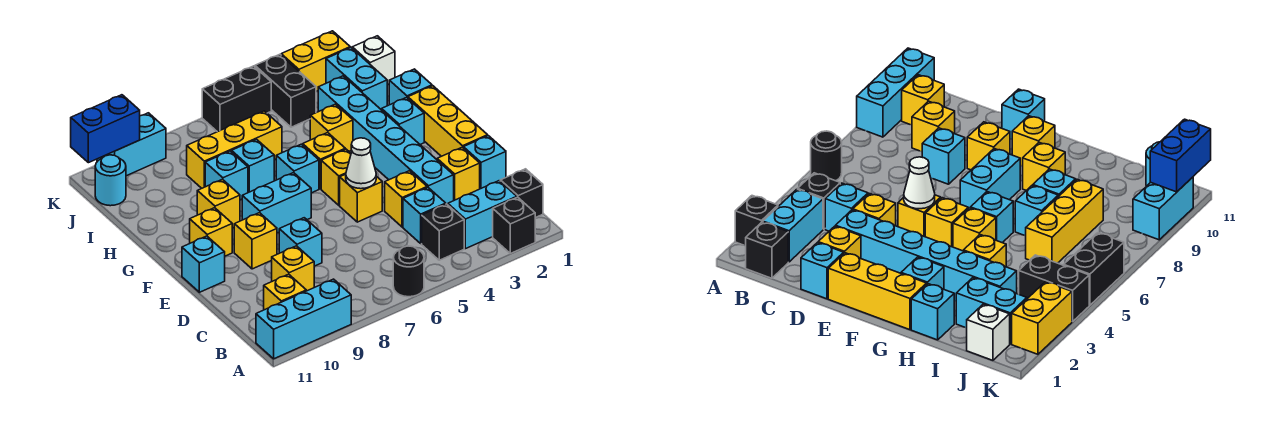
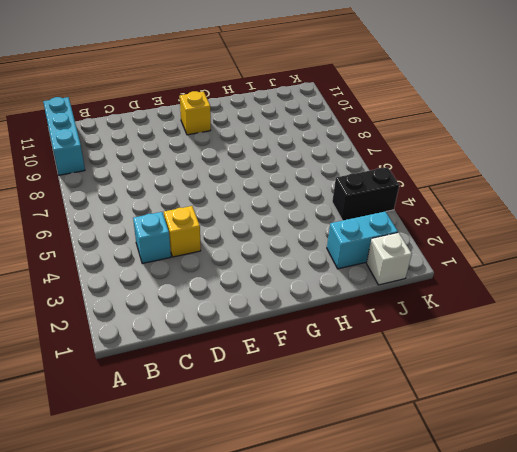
none -> black 1x1 brick [493,197,535,253]
none -> black 1x1 round brick [393,246,424,297]
none -> black 1x1 brick [500,169,543,218]
none -> cyan 1x2 brick [448,181,517,249]

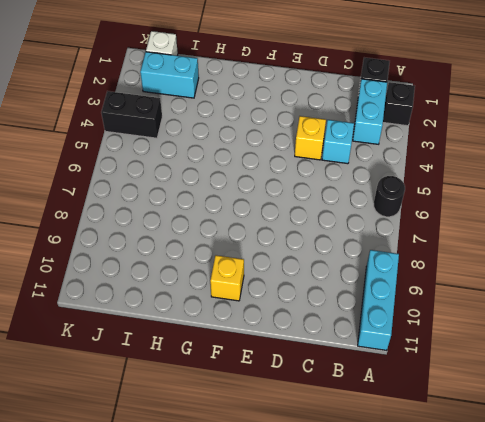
none -> black 1x1 brick [422,204,464,260]
none -> yellow 1x1 brick [264,274,306,310]
none -> yellow 1x1 brick [272,246,314,291]
none -> cyan 1x1 brick [463,136,506,189]

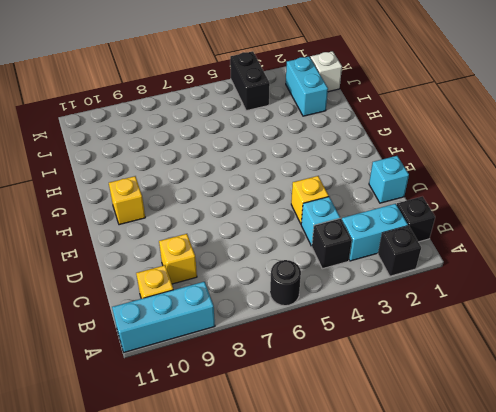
none -> yellow 1x1 brick [437,147,480,200]
none -> cyan 1x6 brick [318,76,454,205]
none -> cyan 1x1 brick [279,218,322,266]
none -> yellow 1x3 brick [408,86,488,156]

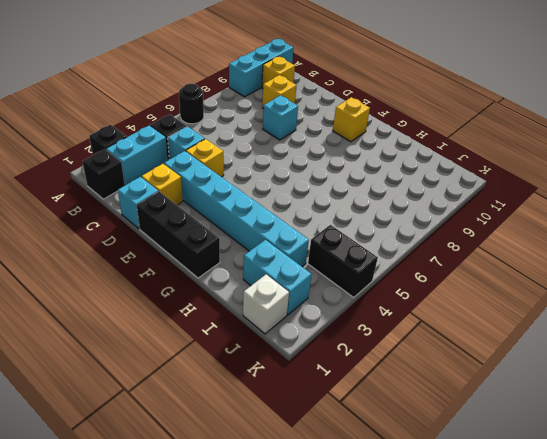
black 1x3 brick [137,191,220,278] -> yellow 1x3 brick [408,86,488,156]
none -> yellow 1x1 brick [340,174,382,222]
none -> yellow 1x1 brick [234,213,277,269]
none -> cyan 1x1 brick [182,236,225,292]
none -> yellow 1x1 brick [321,149,351,205]

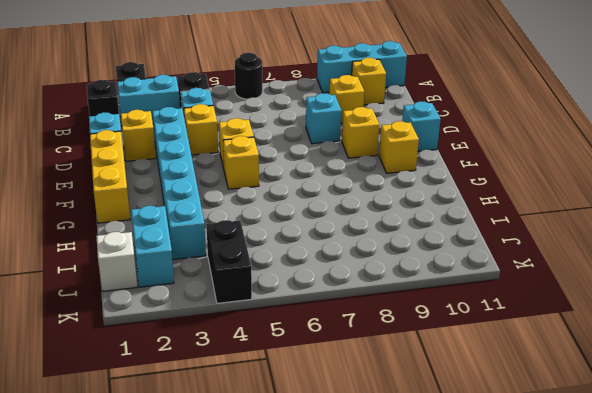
none -> cyan 1x2 brick [242,173,311,233]
none -> cyan 1x1 brick [382,98,424,144]
none -> yellow 1x1 brick [303,133,345,189]
none -> cyan 1x1 brick [276,144,319,193]

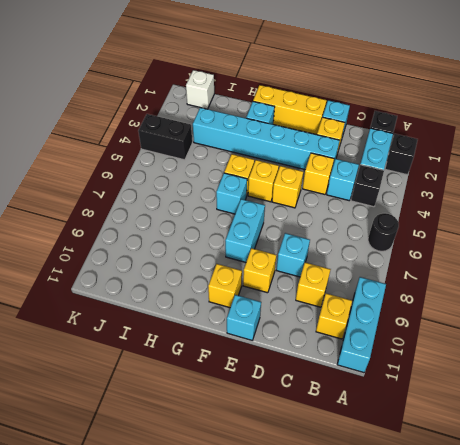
none -> yellow 1x1 brick [197,179,240,228]
none -> cyan 1x1 brick [389,69,432,105]
none -> yellow 1x1 brick [310,104,353,151]
none -> cyan 1x1 brick [232,139,274,193]

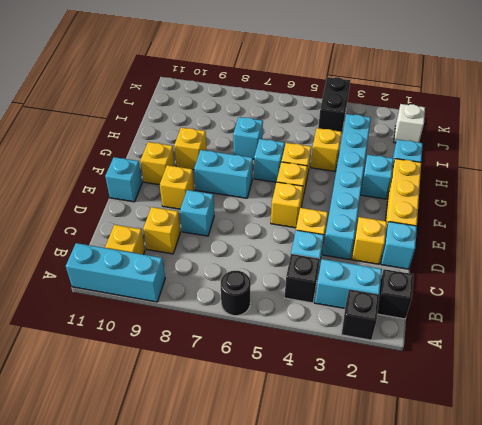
none -> cyan 1x1 brick [205,151,248,200]
none -> cyan 1x2 brick [326,48,387,110]
none -> yellow 1x3 brick [187,111,282,188]
none -> cyan 1x1 round brick [95,155,126,206]

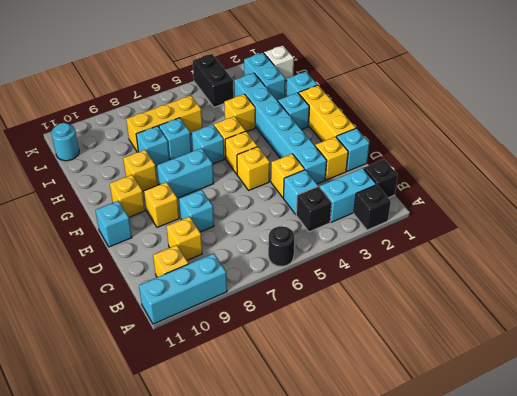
none -> yellow 1x2 brick [281,31,350,91]
none -> black 1x2 brick [202,66,271,132]
none -> cyan 1x2 brick [97,113,166,176]
none -> white 1x1 cone [346,138,376,189]

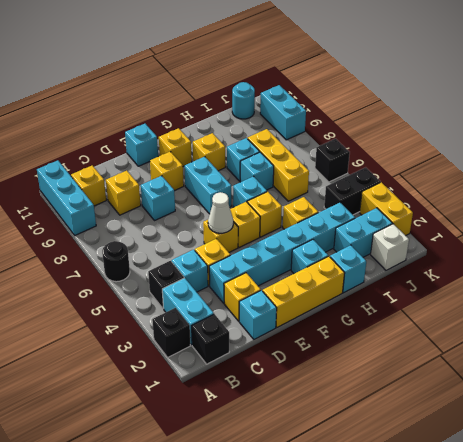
black 1x1 brick [315,139,350,182] -> black 1x2 brick [202,66,271,132]
none -> blue 1x2 brick [71,95,140,163]

